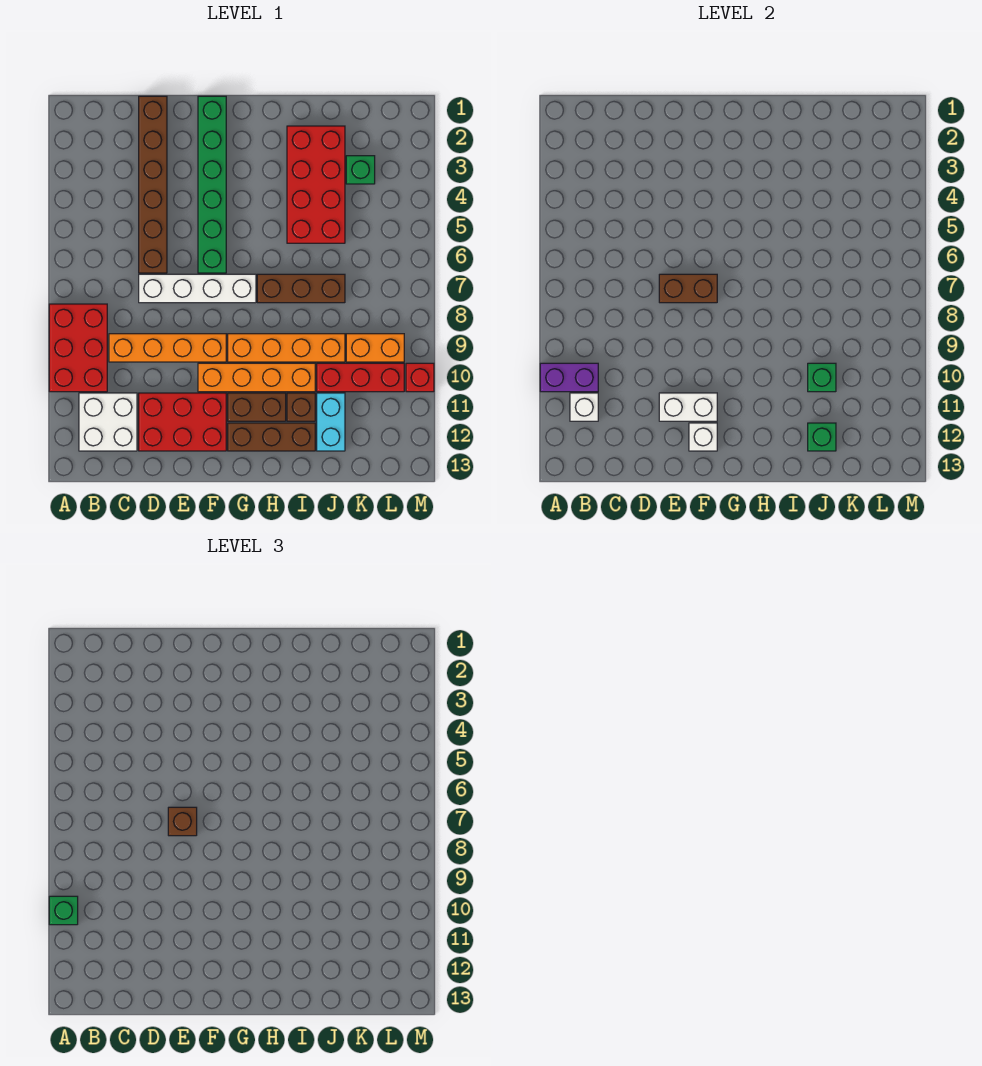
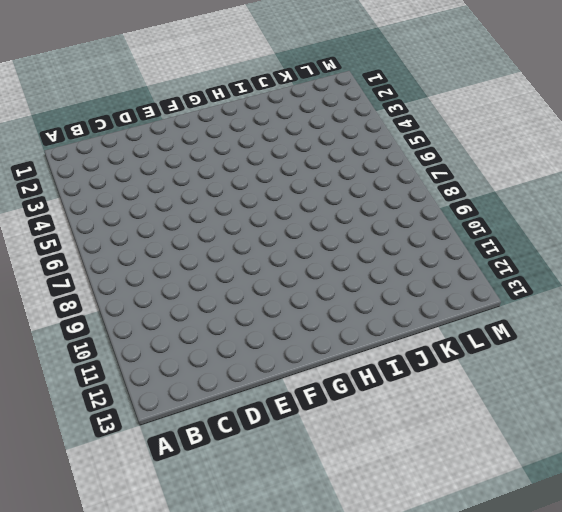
none -> red 2x3 brick [49,304,107,392]
none -> white 2x2 brick [79,393,137,451]
none -> orange 1x4 brick [109,334,226,362]

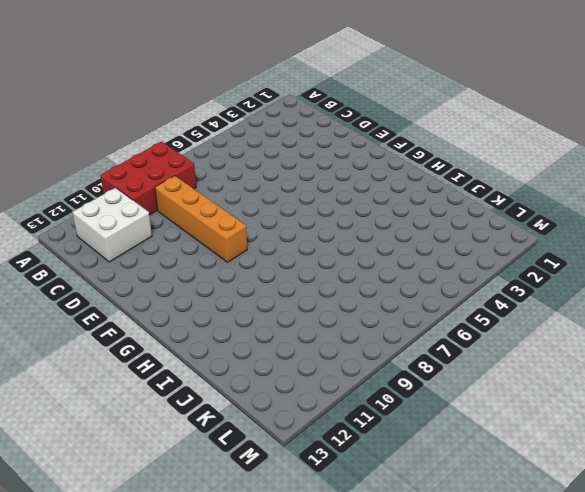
none -> brown 1x6 brick [139,96,167,273]
none -> white 1x4 brick [139,274,256,303]
none -> red 2x3 brick [139,393,226,451]

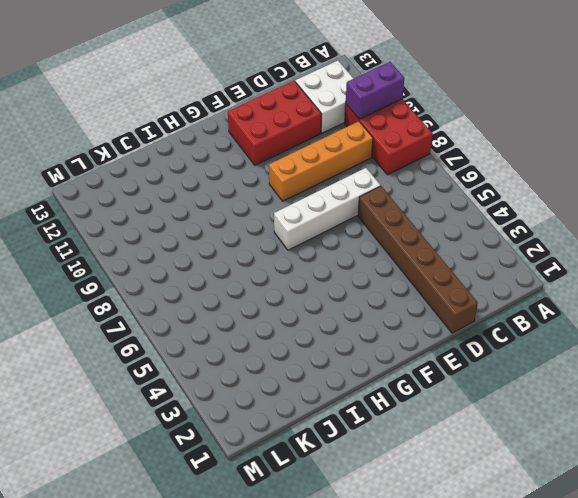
none -> green 1x6 brick [198,96,226,273]
none -> orange 1x4 brick [198,363,315,392]
none -> orange 1x4 brick [228,334,345,362]

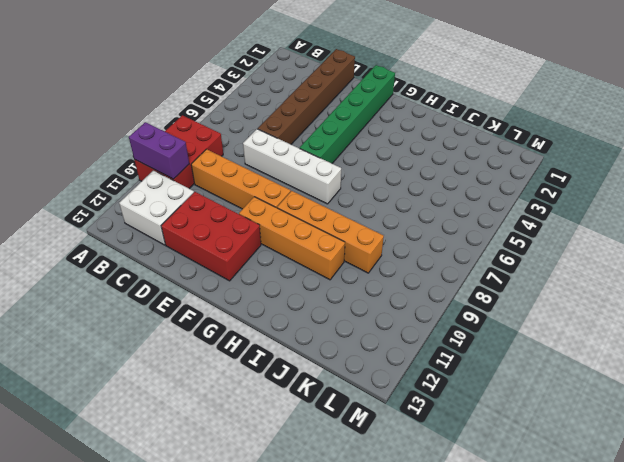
none -> brown 1x2 brick [228,393,286,421]
none -> brown 1x3 brick [228,423,315,451]
none -> brown 1x3 brick [257,274,345,303]

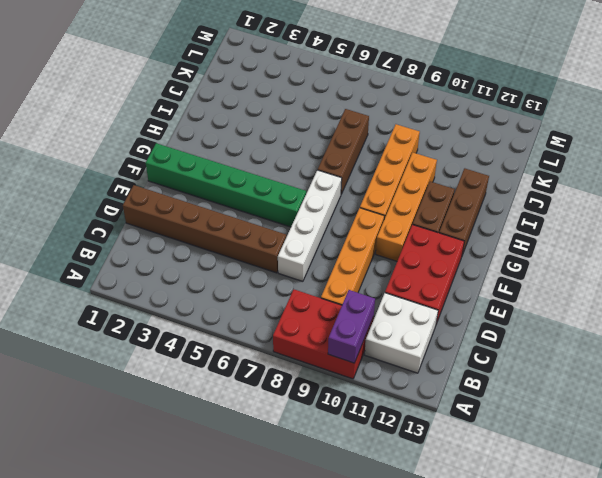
none -> red 2x4 brick [287,126,345,243]
none -> brown 1x1 brick [287,393,315,421]
none -> red 1x3 brick [317,363,404,392]

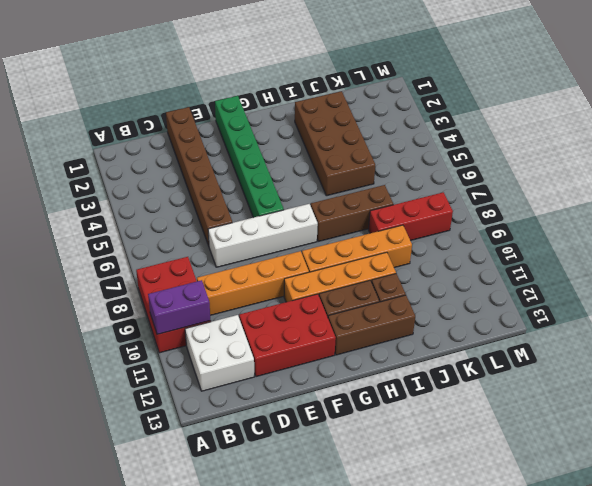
brown 2x4 brick [295,91,375,196] -> red 2x4 brick [287,126,345,243]
red 1x3 brick [368,192,453,241] -> red 1x3 brick moved to [317,363,404,392]
none -> cyan 1x2 brick [317,393,345,451]
none -> green 1x1 brick [346,156,375,184]
none -> orange 1x2 brick [346,334,404,362]

